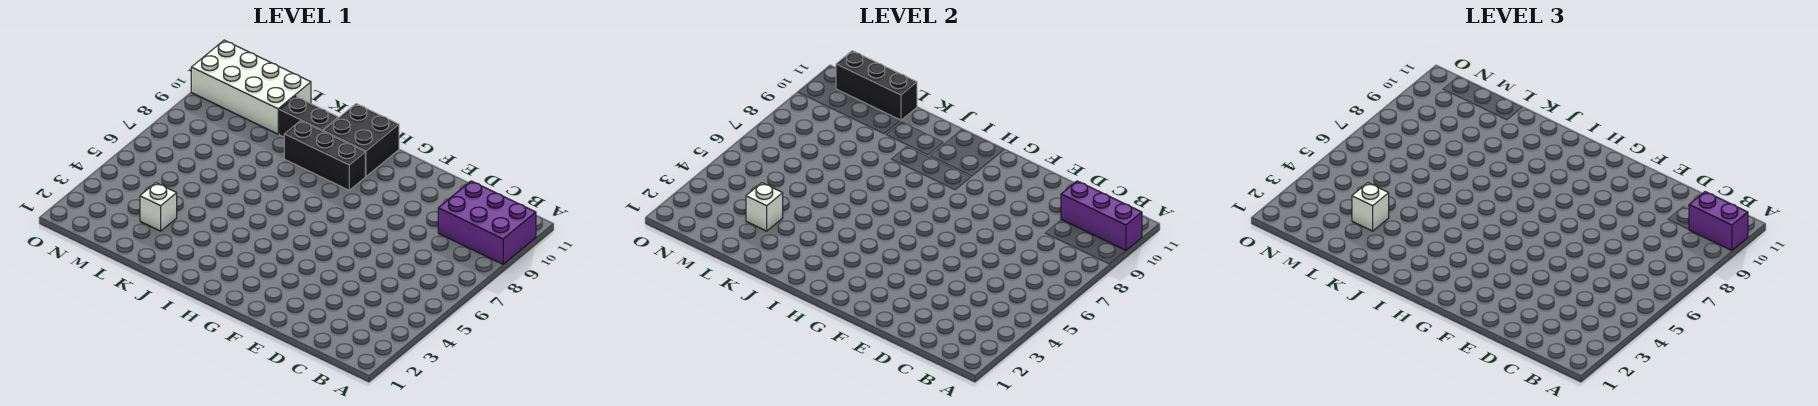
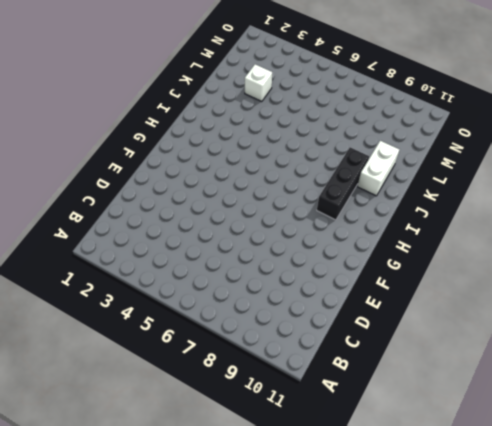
white 1x2 brick [357,141,399,196] -> black 1x2 brick [279,96,338,137]
none -> purple 2x3 brick [438,181,536,264]
none -> black 2x2 brick [323,104,399,176]

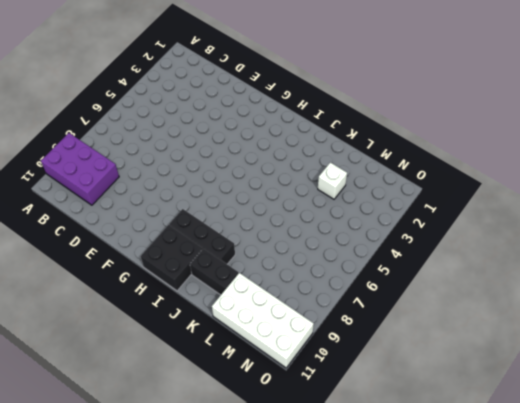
none -> purple 1x3 brick [1061,181,1142,251]
none -> white 1x1 brick [746,183,783,231]

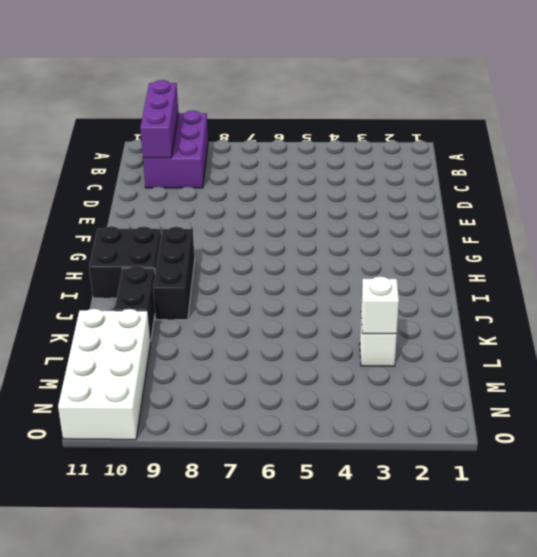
none -> black 1x3 brick [836,51,917,120]
none -> purple 1x2 brick [1689,192,1748,251]

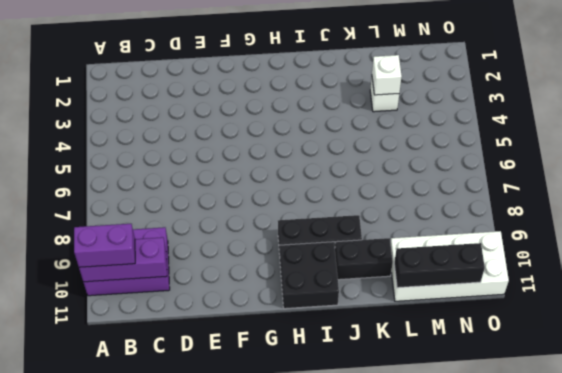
none -> white 1x1 brick [1352,183,1389,231]

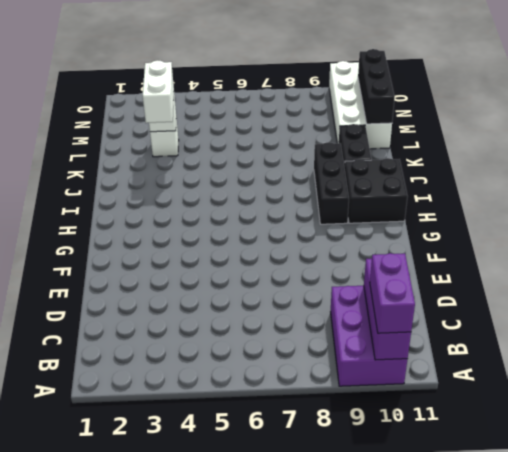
white 1x2 brick [143,60,174,123] -> white 1x1 brick [1352,183,1389,231]

